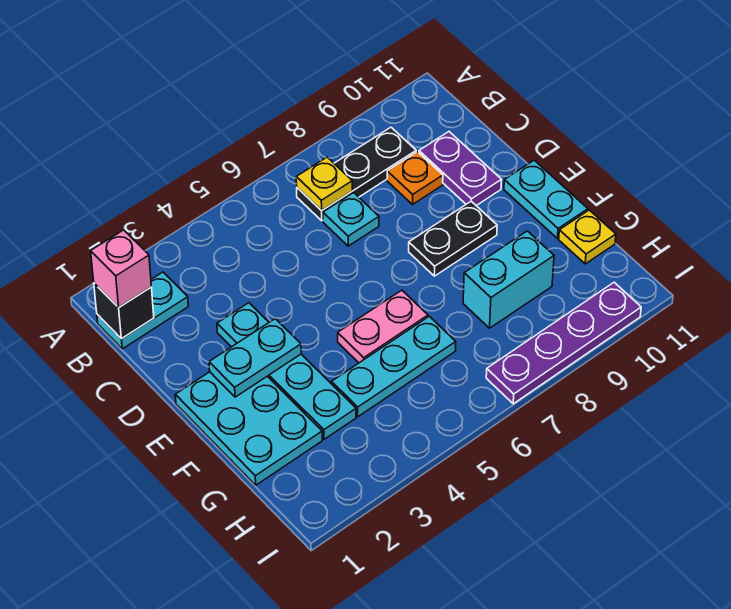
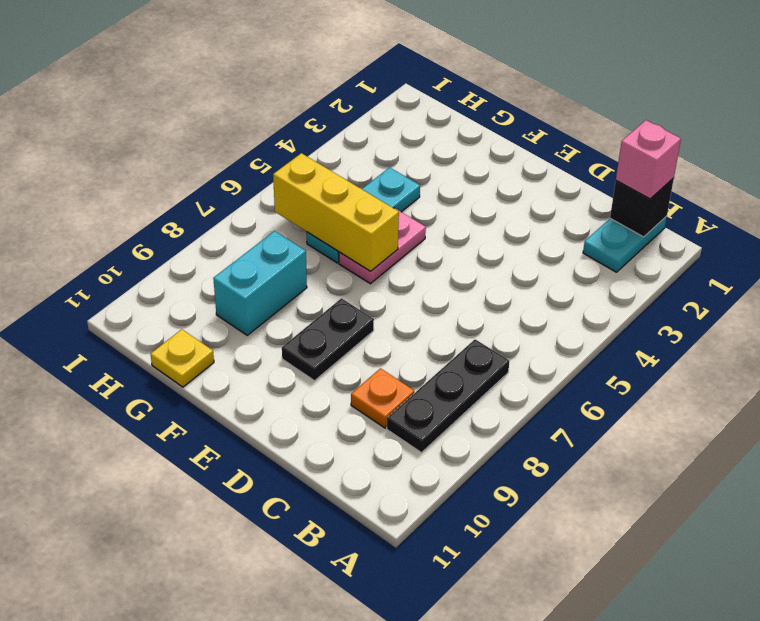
yellow 1x3 brick [273,153,399,271] -> none
none -> cyan 1x1 plate [323,193,379,246]
none -> purple 1x2 plate [419,132,502,206]
none -> cyan 1x4 plate [217,303,356,439]

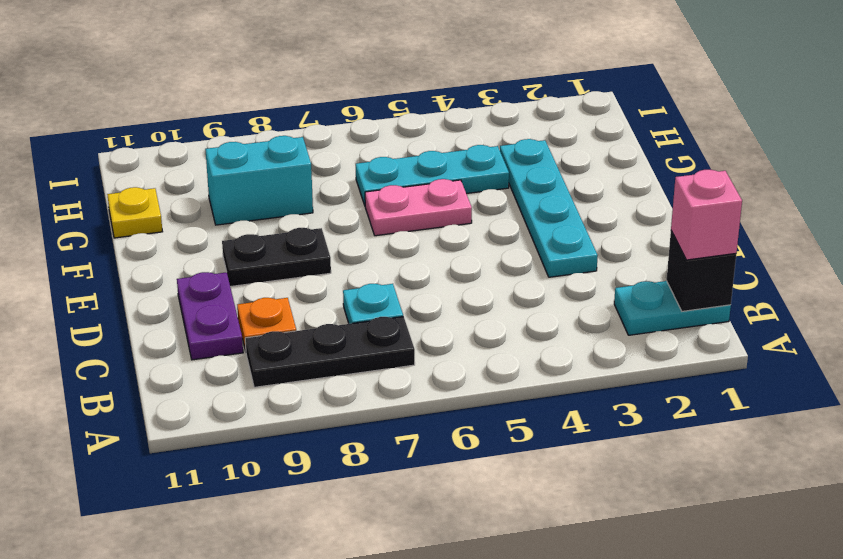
none -> cyan 2x3 plate [175,372,322,485]
none -> cyan 1x2 plate [504,160,588,238]
none -> purple 1x4 plate [486,282,641,404]

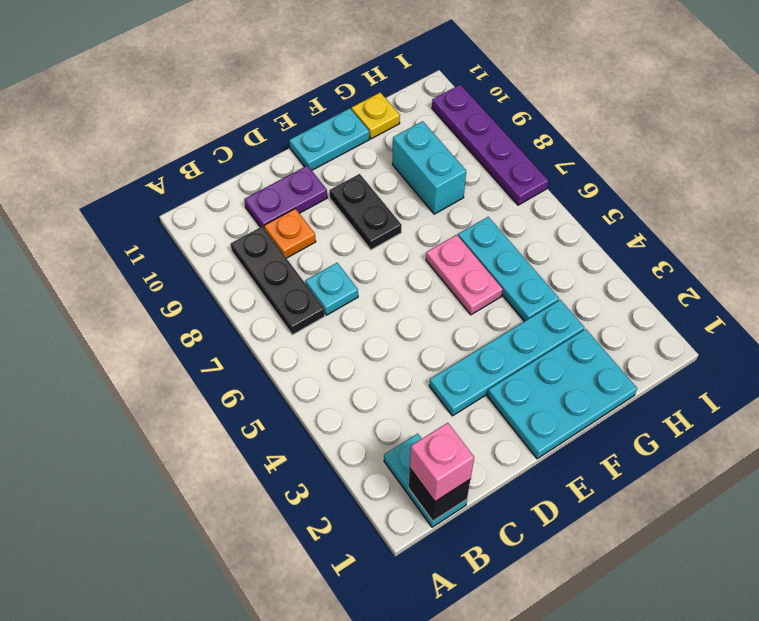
none -> yellow 1x1 plate [296,157,352,211]
none -> cyan 1x2 plate [209,319,301,397]

